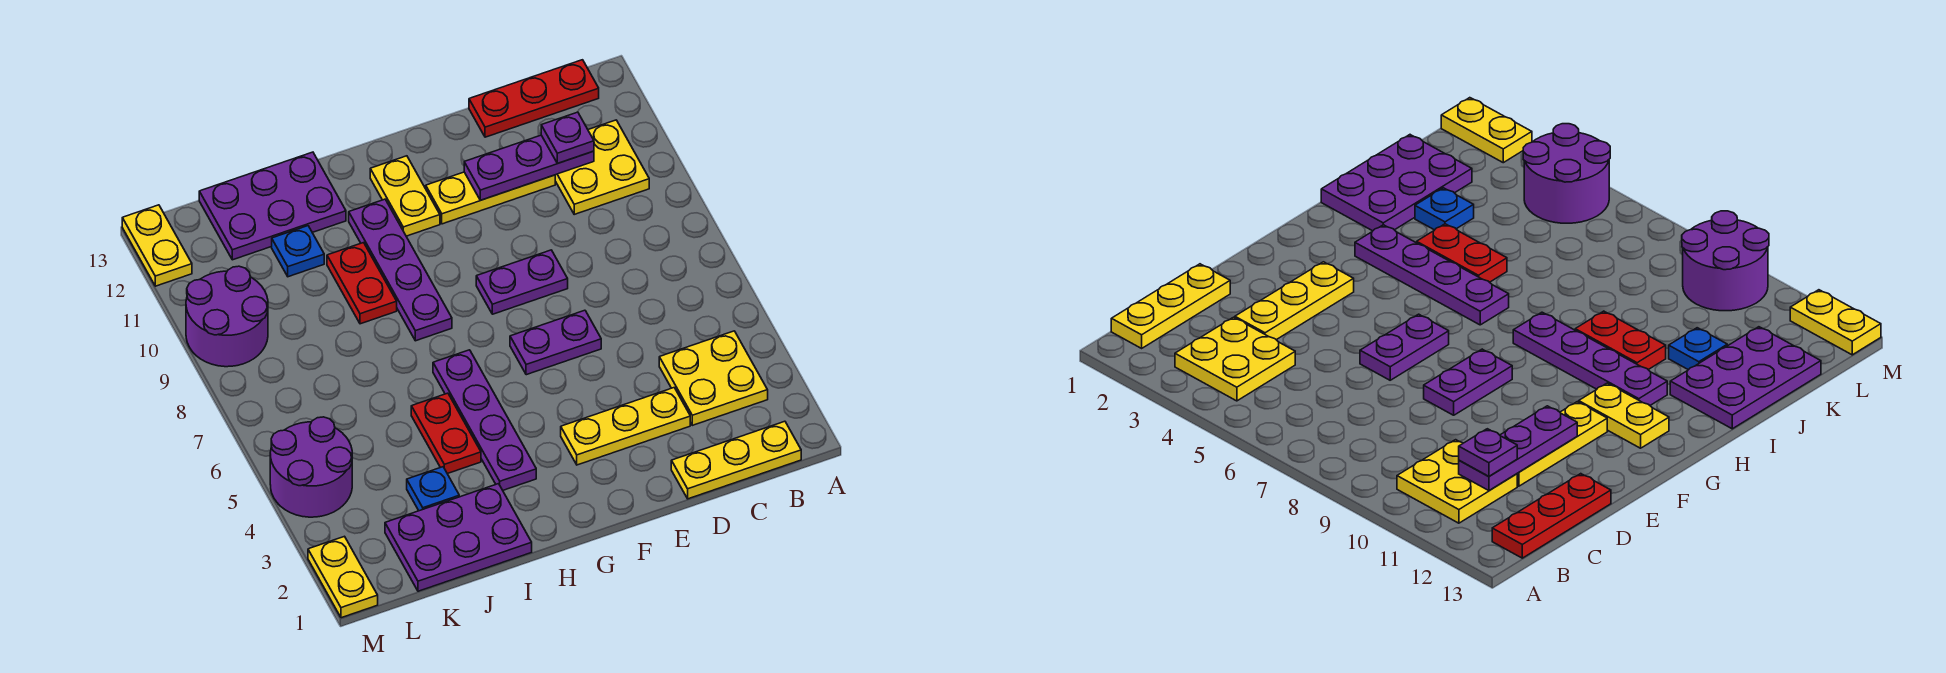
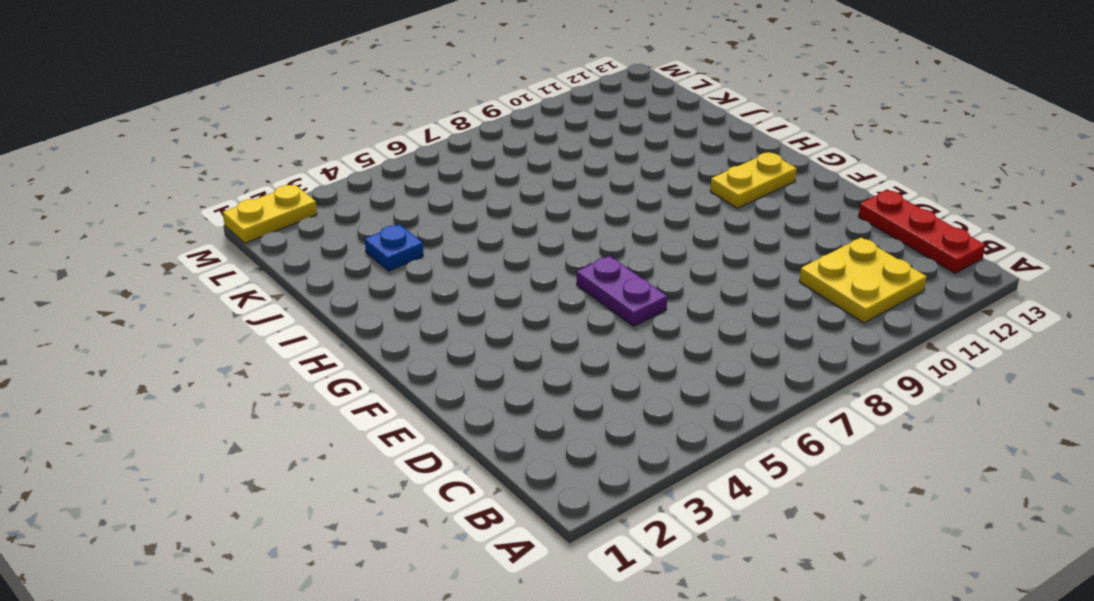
none -> yellow 1x3 plate [671,421,801,499]
none -> yellow 2x2 plate [659,331,768,425]
none -> yellow 1x3 plate [561,388,690,465]

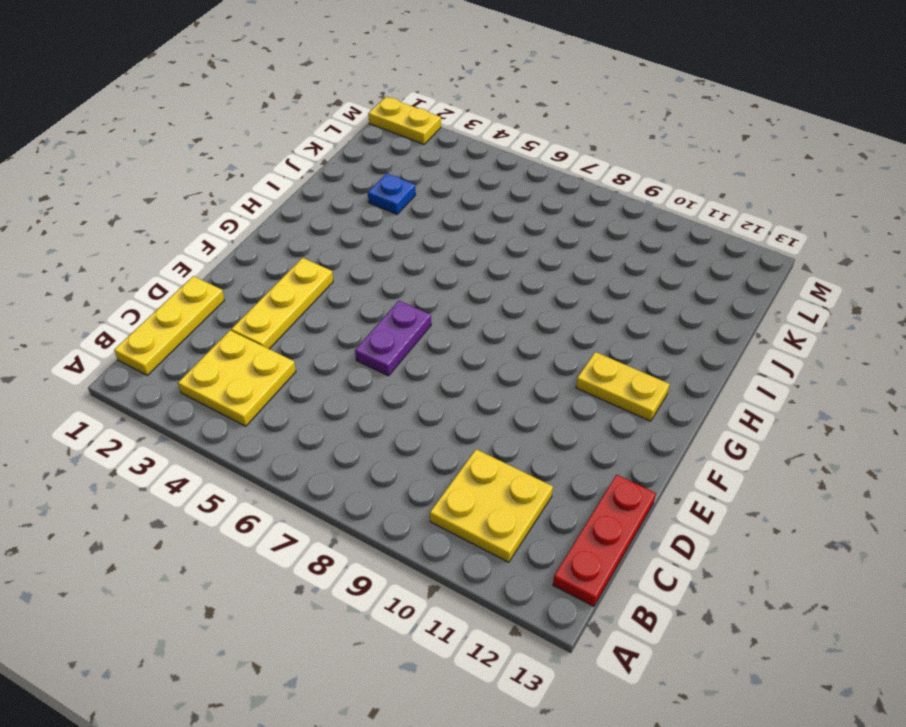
none -> yellow 1x3 plate [426,172,555,224]
none -> purple 1x2 plate [476,250,568,314]
none -> purple 1x4 plate [433,350,536,490]

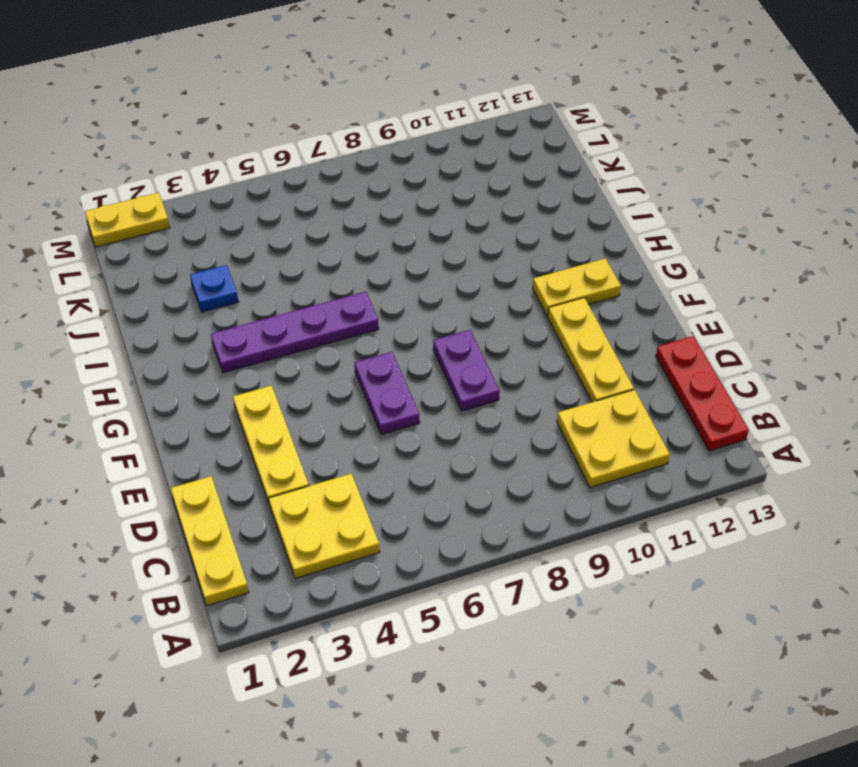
none -> purple 1x4 plate [349,199,452,341]
none -> purple 2x3 plate [385,484,532,591]
none -> red 1x2 plate [411,393,481,474]

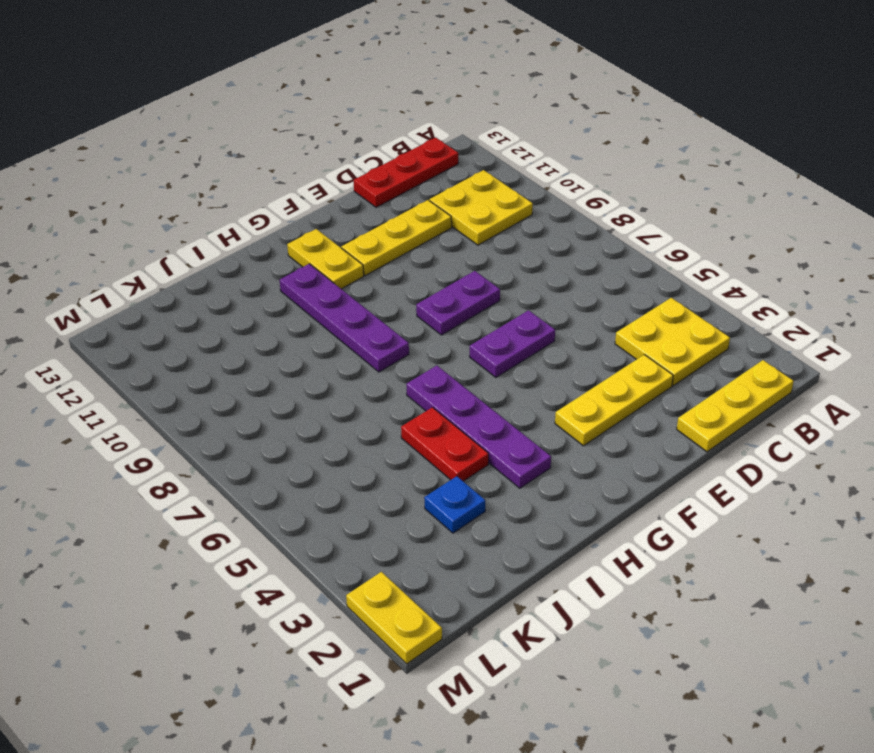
none -> purple 2x3 plate [385,484,532,591]
none -> red 1x2 plate [327,243,397,324]
none -> purple 2x3 plate [199,152,346,260]

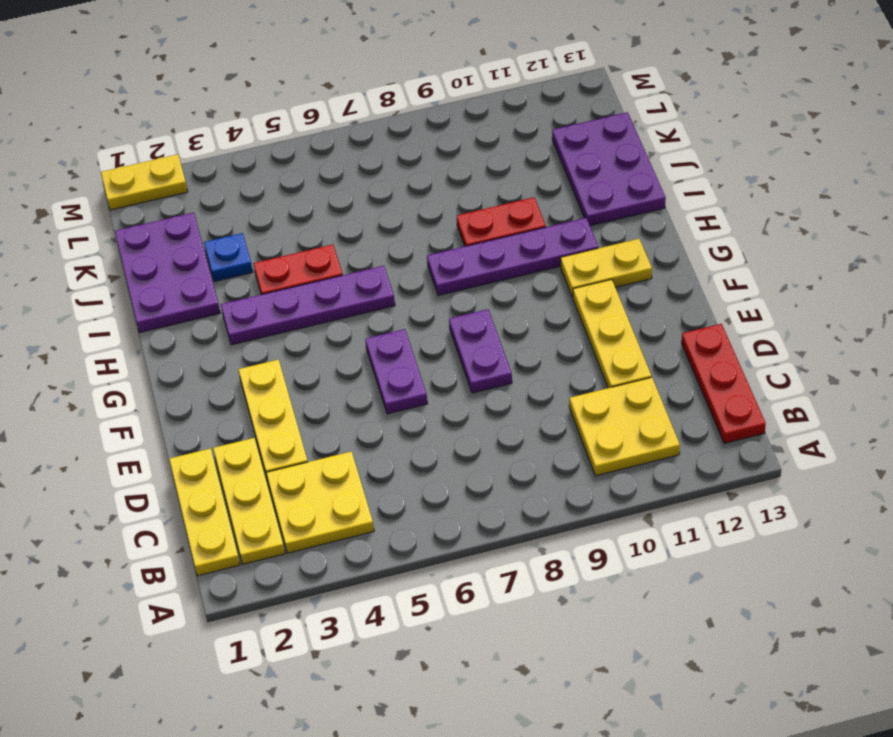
yellow 1x3 plate [213,438,285,564] -> none
none -> blue 1x1 plate [272,226,324,277]
none -> purple 2x2 round brick [270,417,352,517]
none -> purple 2x2 round brick [186,266,268,367]

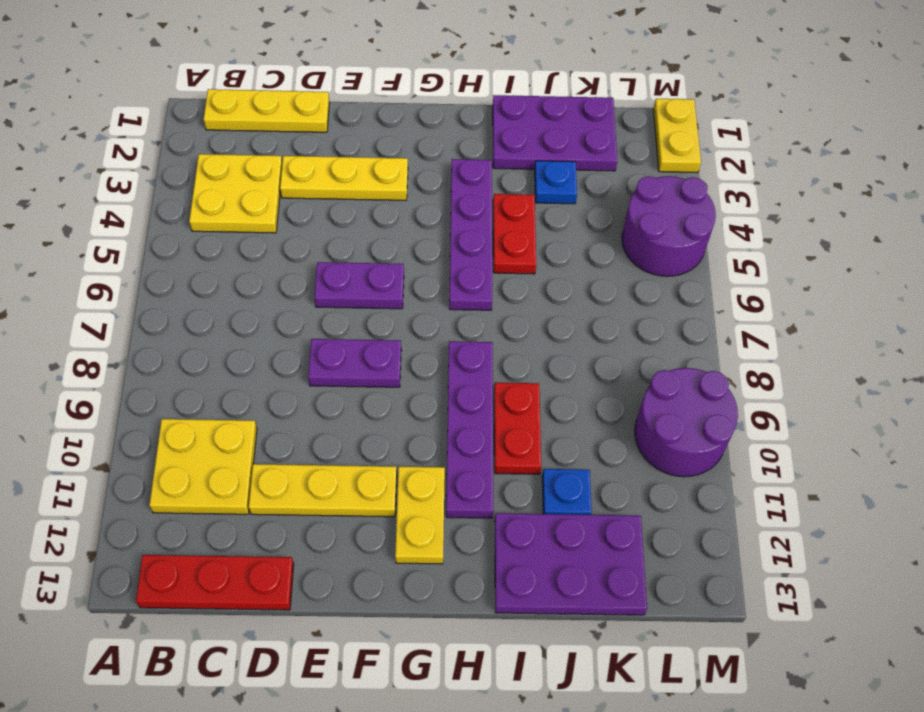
none -> yellow 1x2 plate [122,205,192,286]
none -> purple 1x3 plate [464,135,594,200]
none -> purple 1x1 plate [541,112,594,163]

